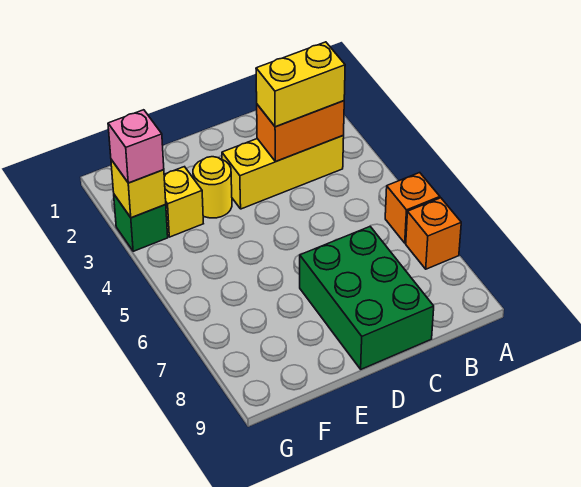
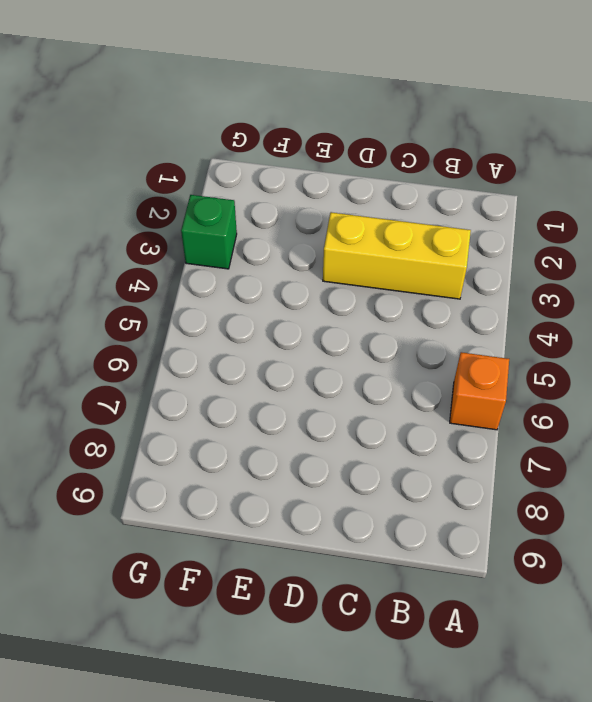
none -> orange 1x1 brick [406,198,461,269]
none -> green 2x3 brick [300,227,434,369]

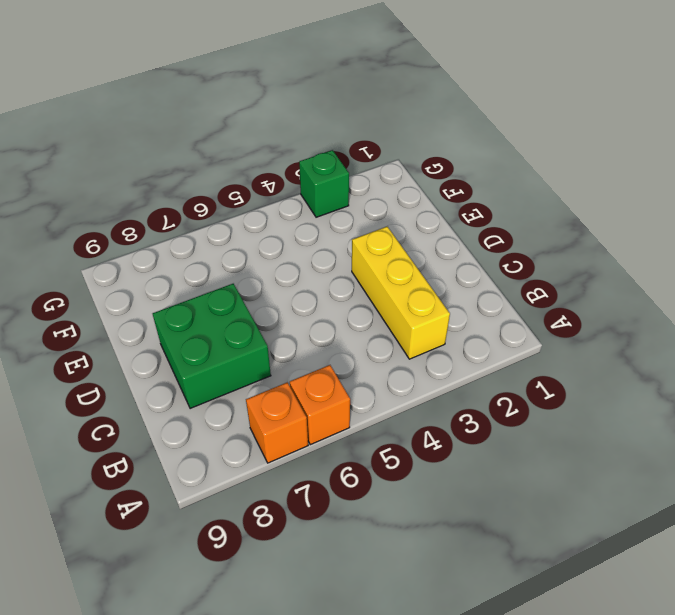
green 2x2 brick [153,284,271,409] -> green 2x3 brick [300,227,434,369]
none -> yellow 1x1 round brick [193,157,232,218]
none -> yellow 1x1 brick [164,167,203,237]

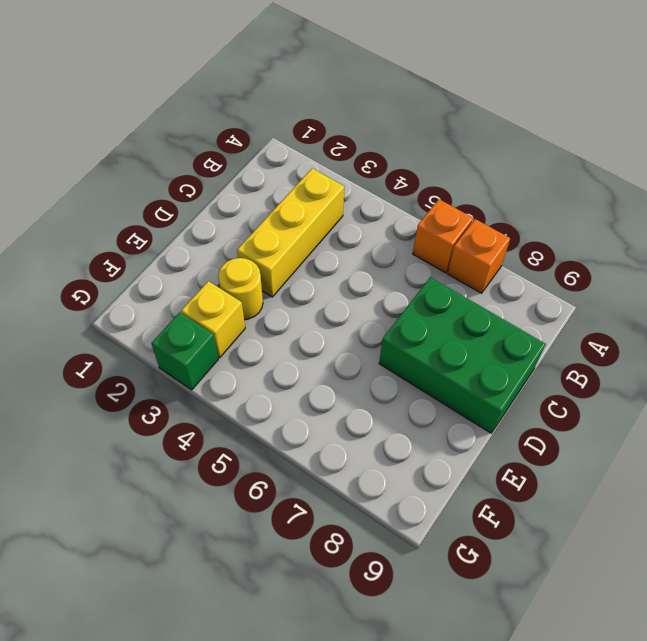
none -> orange 1x2 brick [257,101,344,161]
none -> yellow 1x1 brick [111,160,166,218]

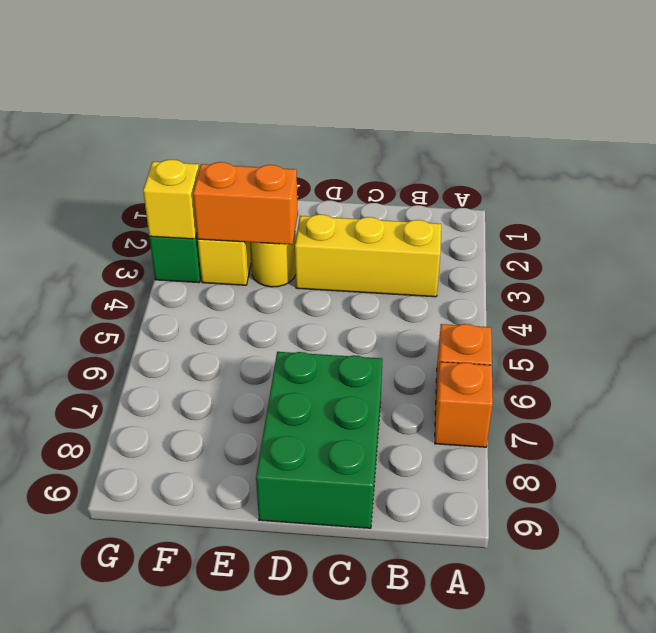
orange 1x2 brick [193,162,298,245] -> orange 1x2 brick moved to [257,101,344,161]
none -> yellow 1x2 brick [256,42,345,127]
none -> pink 1x1 brick [108,110,164,183]

